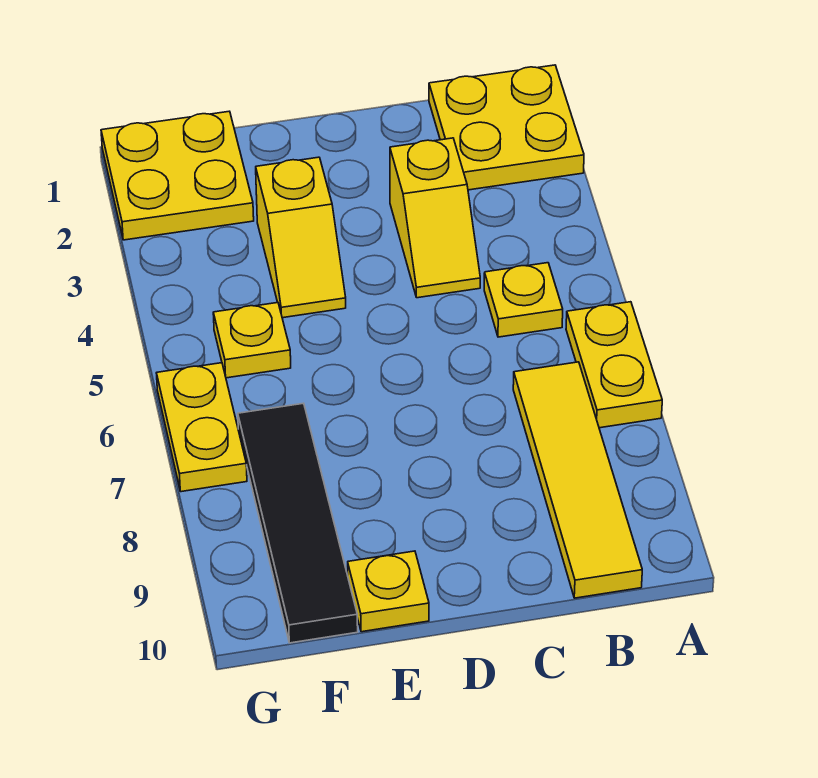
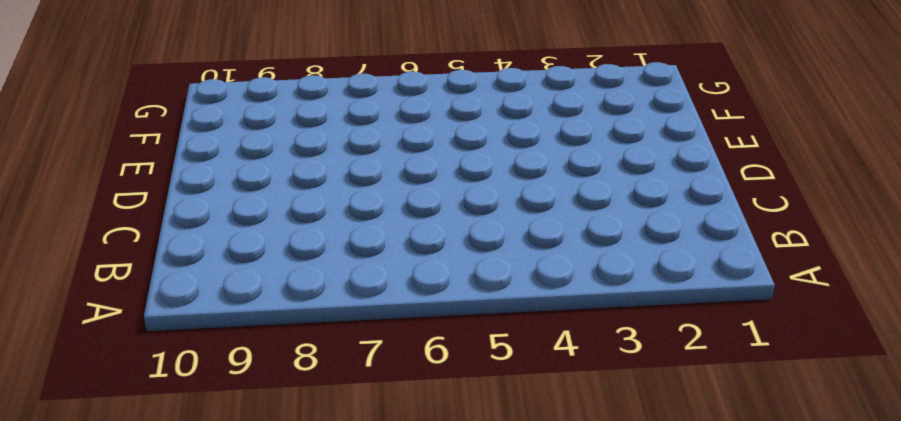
none -> yellow 2x2 plate [429,65,584,190]
none -> yellow 1x2 plate [566,302,662,428]

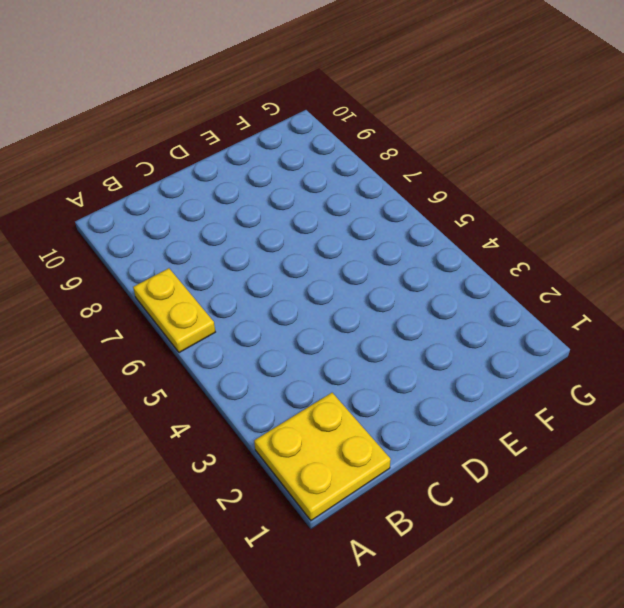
none -> yellow 1x1 plate [484,263,563,337]
none -> yellow 1x4 tile [513,362,642,598]

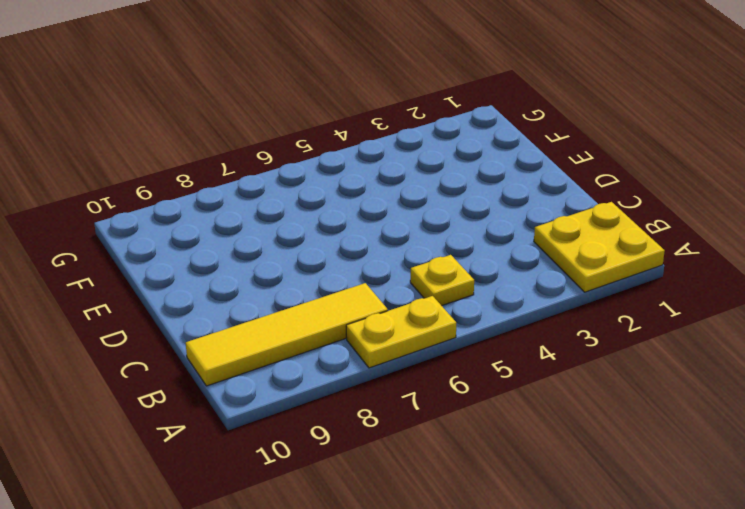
none -> yellow 1x2 slope [390,138,480,298]
none -> yellow 1x2 slope [256,157,346,318]

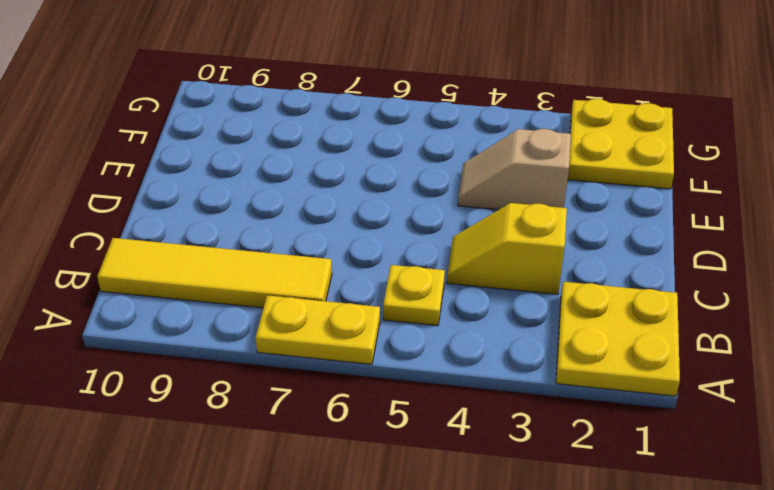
tan 1x2 slope [458,129,571,210] -> yellow 1x2 slope [256,157,346,318]
none -> yellow 1x1 plate [348,551,429,632]
none -> yellow 1x1 plate [213,302,291,378]

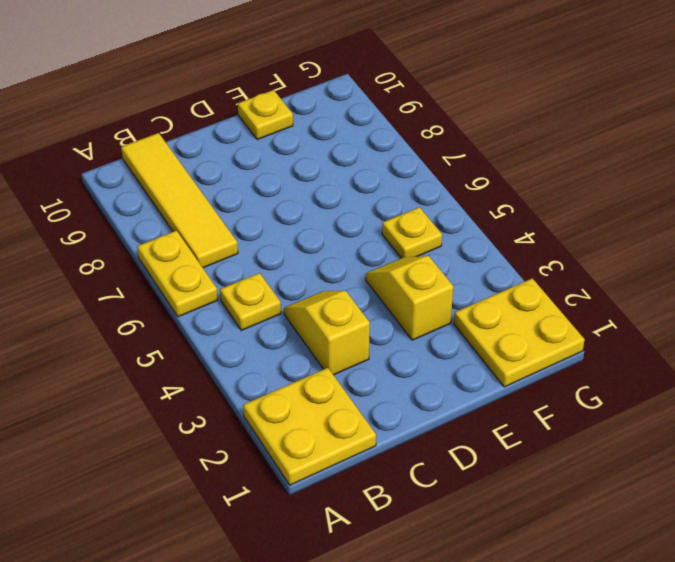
none -> black 1x4 tile [238,403,358,643]
none -> yellow 1x2 plate [157,363,247,492]

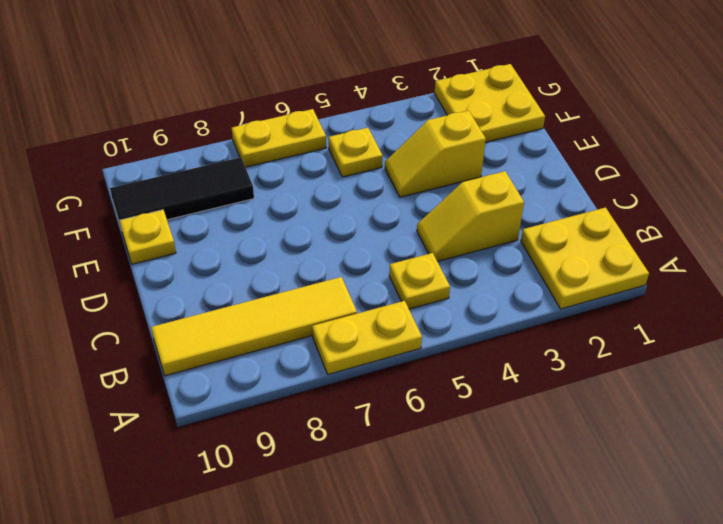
black 1x3 tile [110,157,254,227] -> black 1x4 tile [238,403,358,643]

